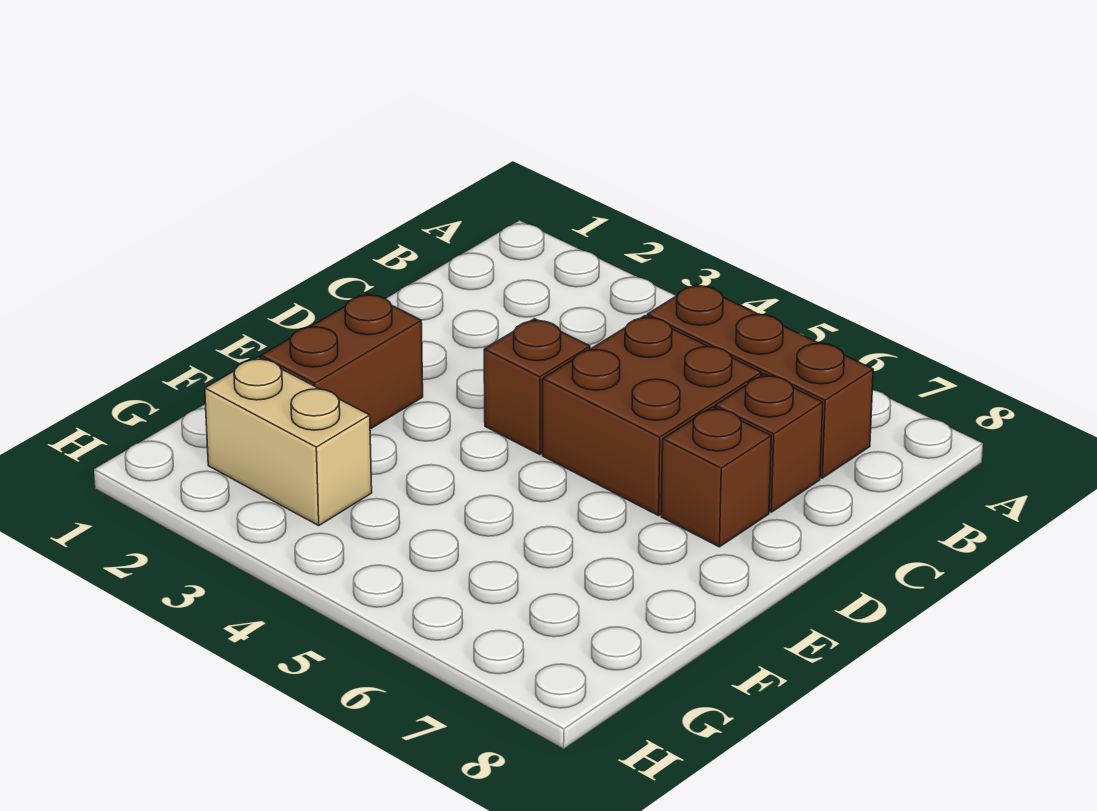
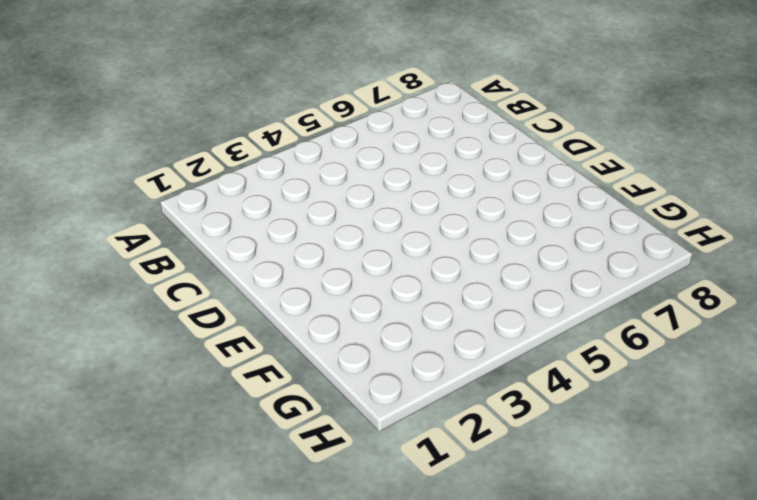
none -> brown 1x3 brick [647,284,873,478]
none -> brown 2x2 brick [543,316,761,516]

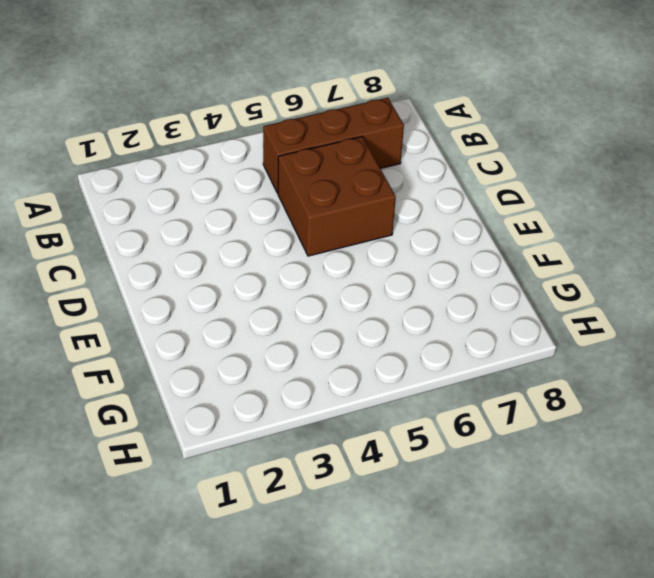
none -> brown 1x1 brick [715,374,823,512]
none -> brown 1x1 brick [484,319,590,454]

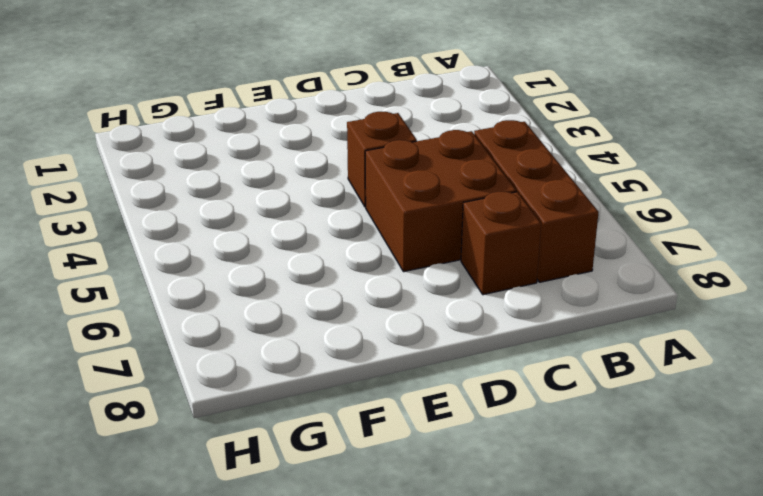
none -> brown 1x1 brick [661,407,771,547]
none -> brown 1x2 brick [261,293,423,429]

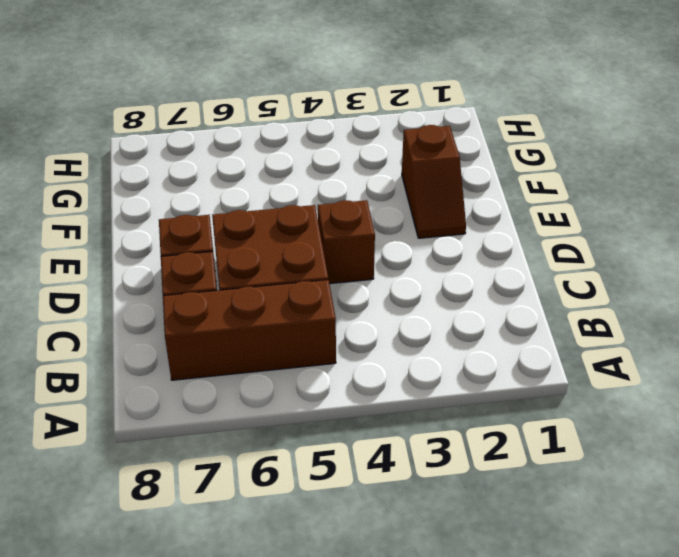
brown 1x2 slope [402,125,466,238] -> brown 1x2 brick [261,293,423,429]
none -> tan 1x2 brick [205,357,372,525]

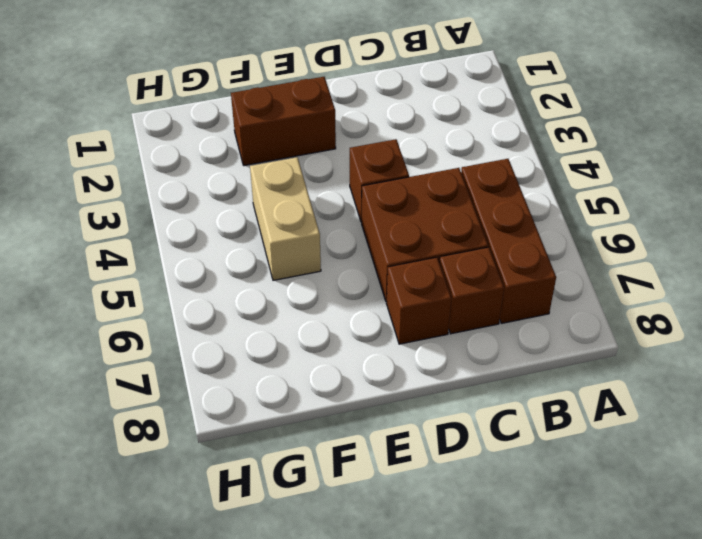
tan 1x2 brick [250,157,321,280] -> tan 1x2 brick moved to [205,357,372,525]

